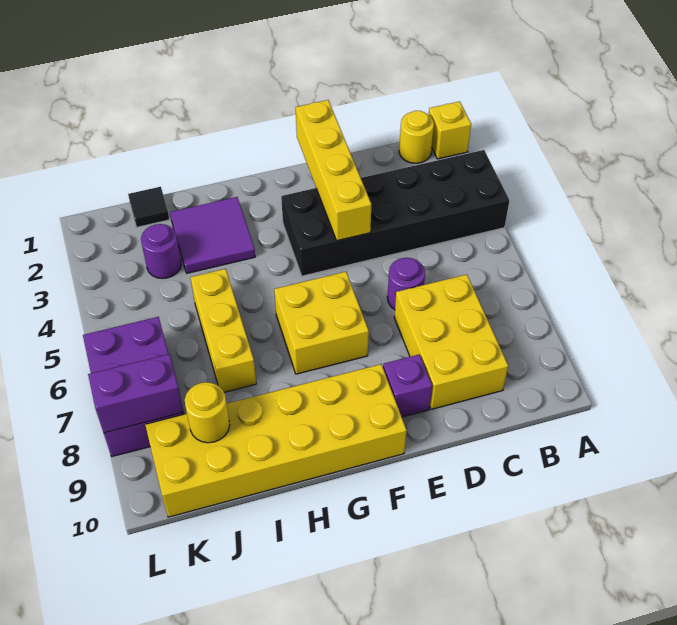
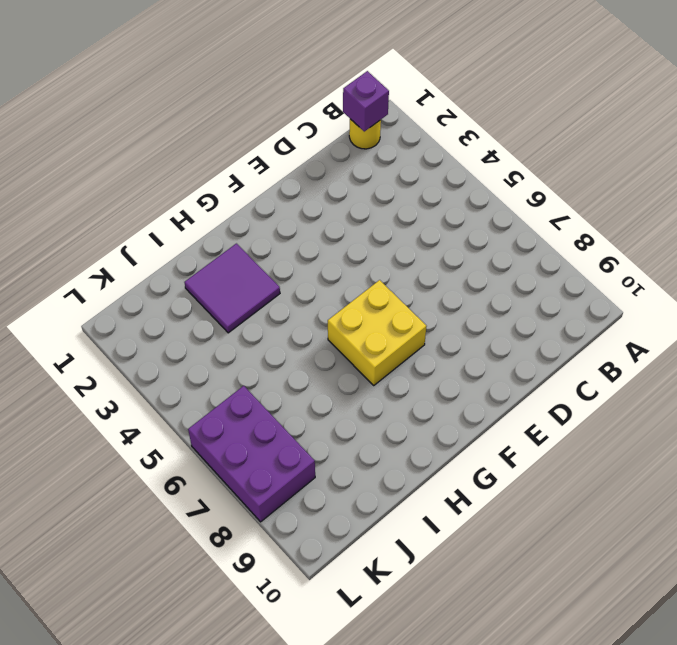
purple 1x1 brick [343,71,389,131] -> purple 1x1 brick moved to [383,355,432,417]
none -> yellow 1x1 brick [429,101,471,159]
none -> black 2x6 brick [281,150,509,276]
none -> yellow 2x3 brick [394,274,508,409]

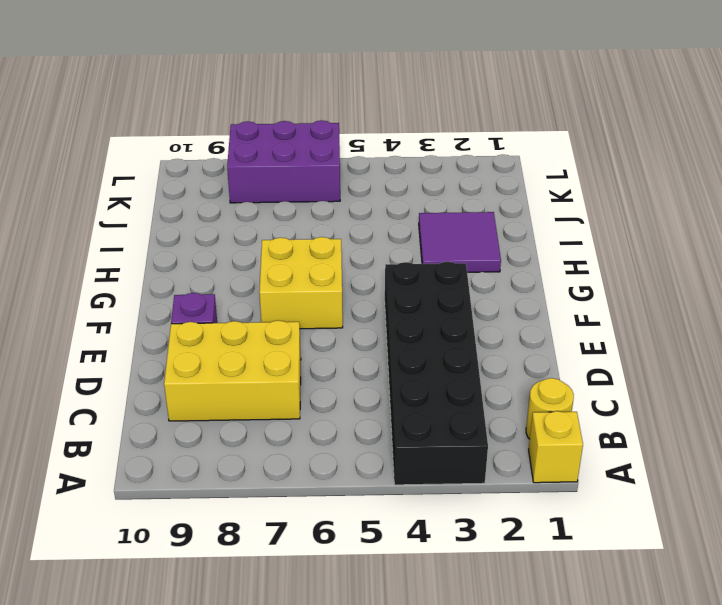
none -> purple 1x1 round brick [387,258,425,310]
none -> yellow 2x6 brick [146,364,407,517]
none -> yellow 1x3 brick [190,269,256,392]

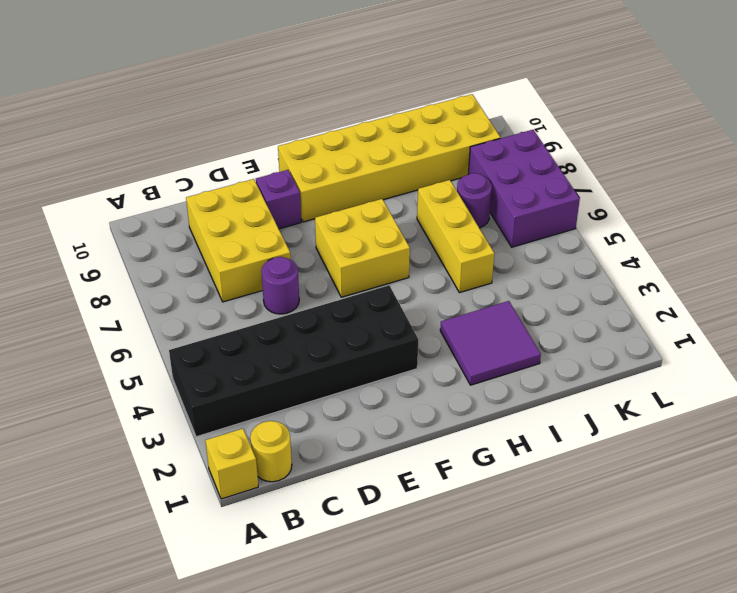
purple 1x1 round brick [457,173,492,228] -> purple 1x1 round brick moved to [141,224,181,279]
none -> black 1x1 tile [128,187,169,227]
none -> yellow 1x4 brick [296,100,371,241]
none -> yellow 1x1 round brick [185,382,230,443]

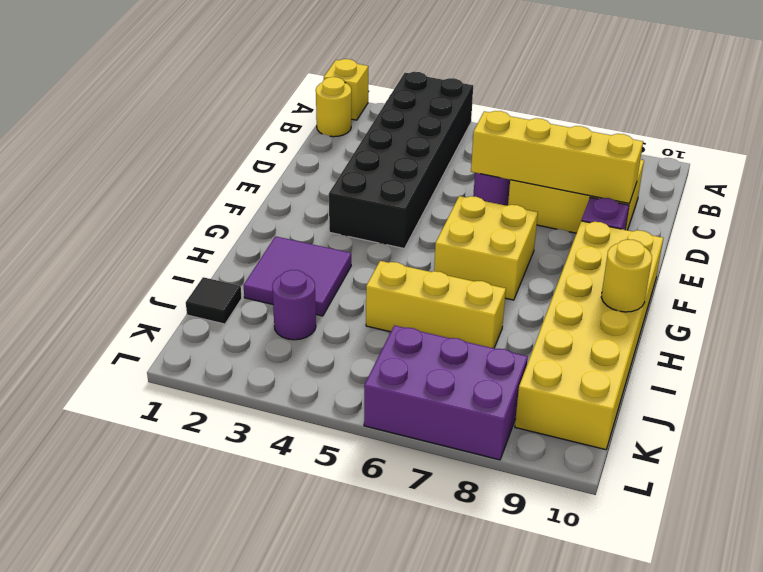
yellow 1x4 brick [471,111,643,204] -> yellow 1x4 brick moved to [296,100,371,241]
yellow 1x1 round brick [601,239,652,312] -> yellow 1x1 round brick moved to [185,382,230,443]
none -> purple 1x2 brick [88,354,184,433]

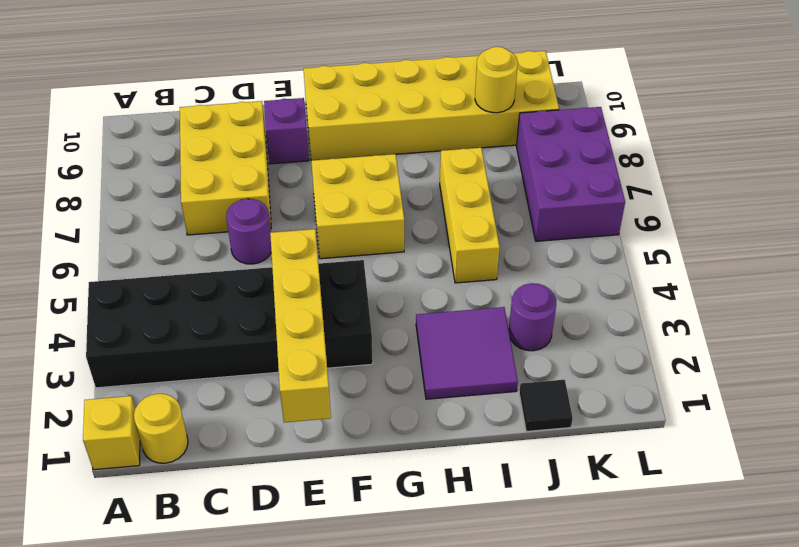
none -> purple 1x2 brick [88,354,184,433]

